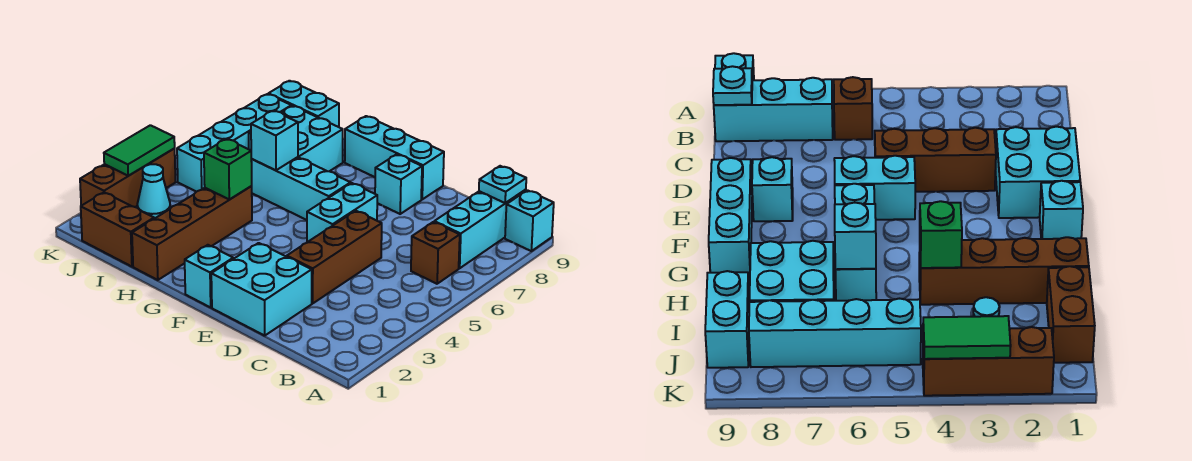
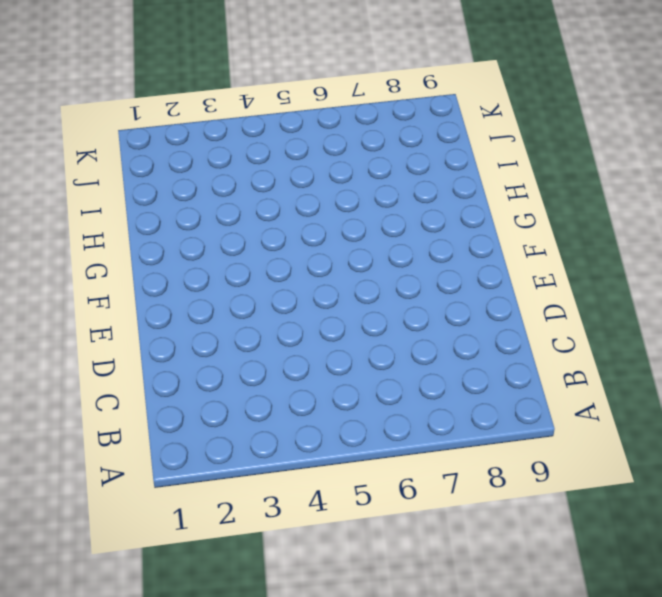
none -> cyan 1x1 brick [505,190,554,251]
none -> brown 1x1 brick [411,222,460,284]
none -> cyan 1x3 brick [434,190,526,268]

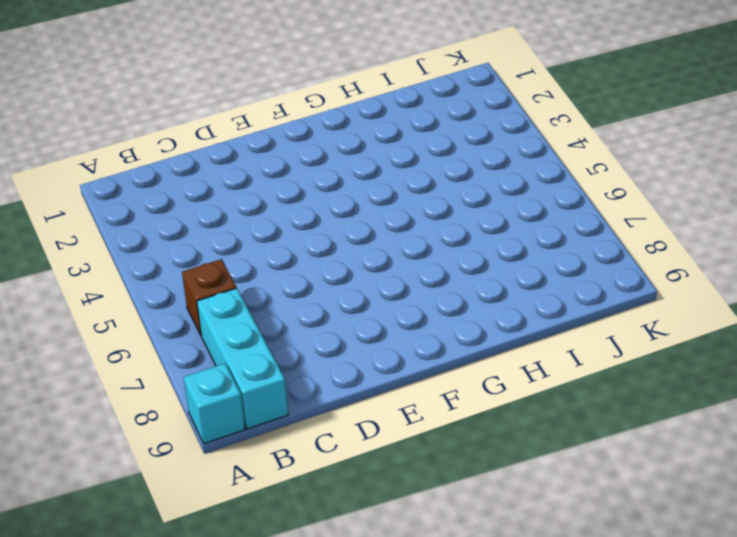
none -> cyan 2x2 brick [211,243,312,336]
none -> brown 1x3 brick [287,211,382,303]
none -> cyan 1x2 brick [307,183,377,242]

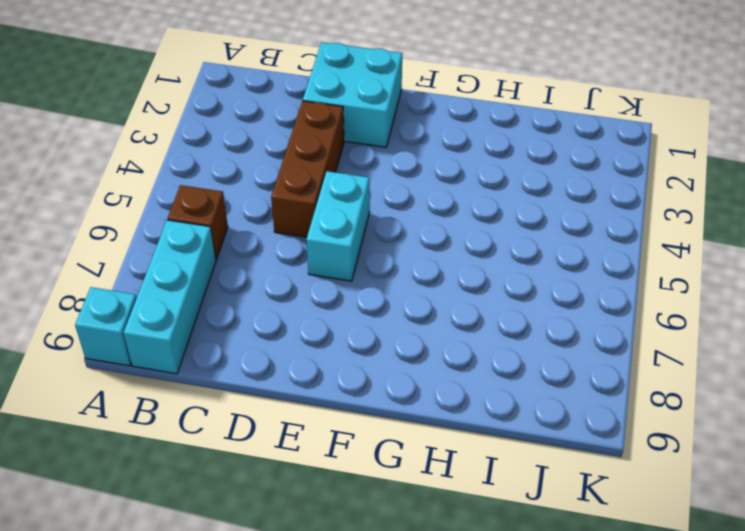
none -> cyan 1x1 brick [375,154,422,214]
none -> cyan 1x3 brick [345,116,444,199]
none -> cyan 1x1 brick [185,245,233,307]

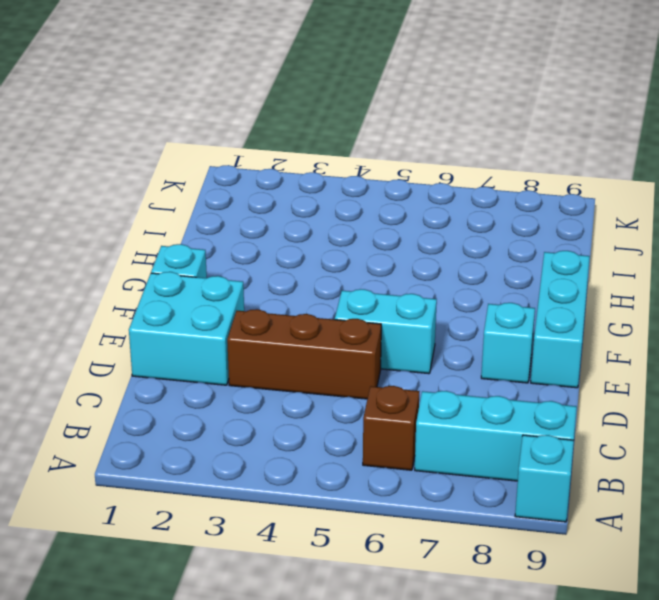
none -> cyan 1x3 brick [251,157,351,220]
none -> brown 1x4 brick [132,186,252,280]
none -> cyan 2x2 brick [249,106,343,171]

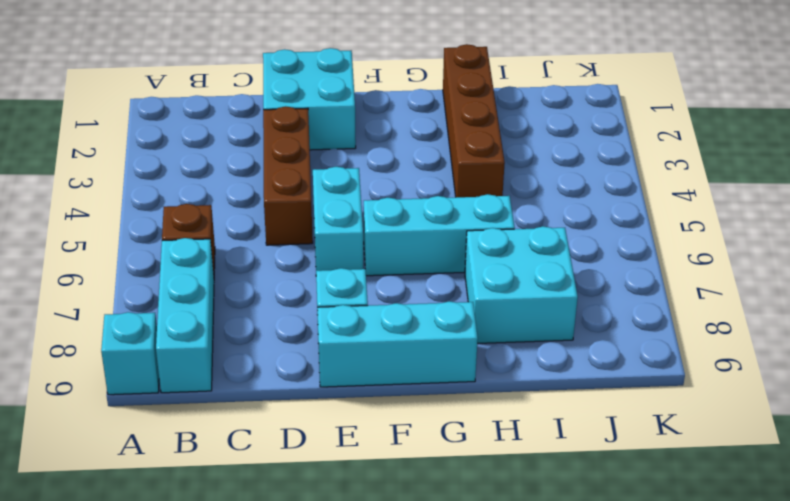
none -> cyan 1x1 brick [185,245,233,307]
none -> brown 1x2 brick [81,192,154,267]
none -> cyan 1x2 brick [268,81,339,127]

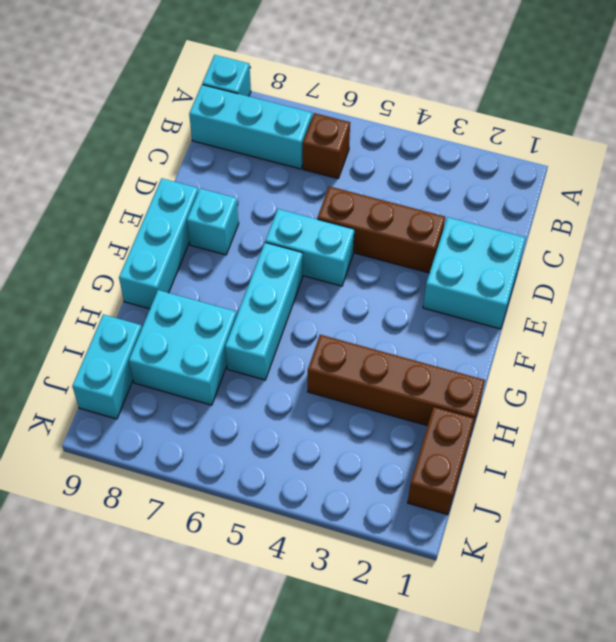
none -> cyan 1x1 brick [185,245,233,307]
none -> cyan 1x1 cone [137,164,170,219]
none -> cyan 1x4 brick [177,94,291,192]

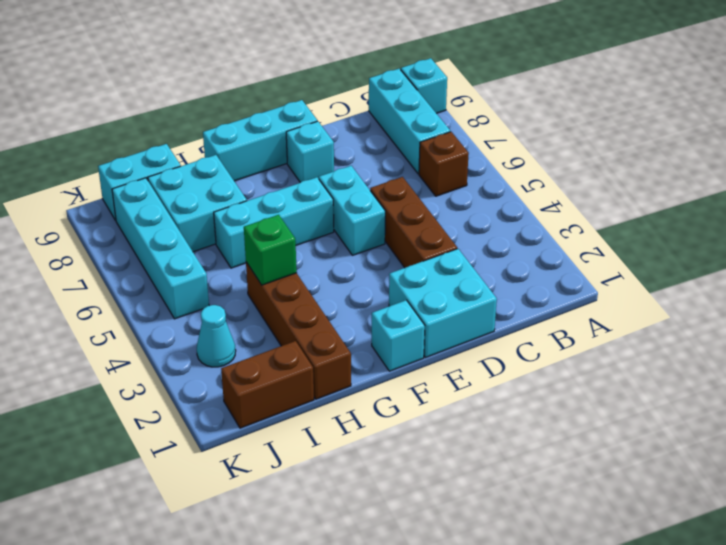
none -> brown 1x3 brick [80,149,175,207]
none -> cyan 1x1 plate [479,166,526,203]
none -> cyan 1x1 brick [251,111,298,170]

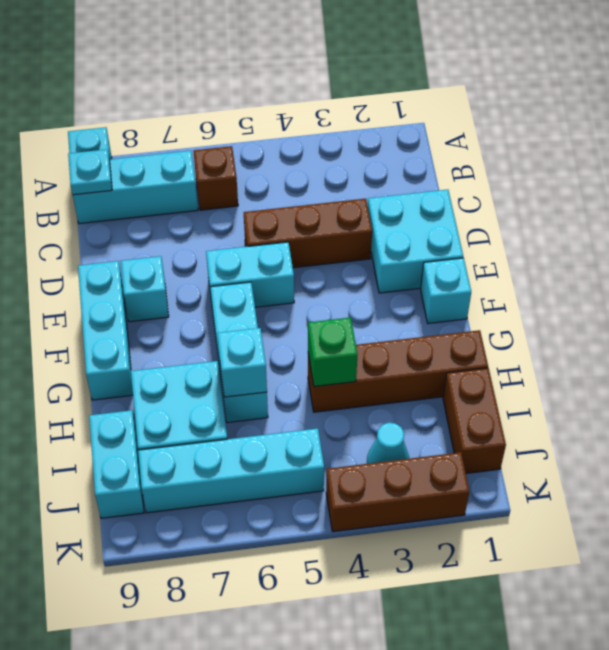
none -> green 1x2 tile [104,125,175,176]

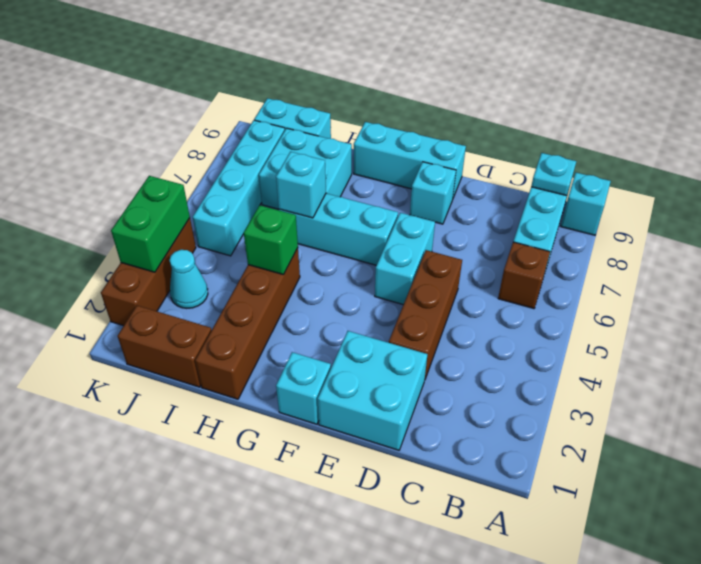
green 1x2 brick [111,176,190,272] -> green 1x2 tile [104,125,175,176]

